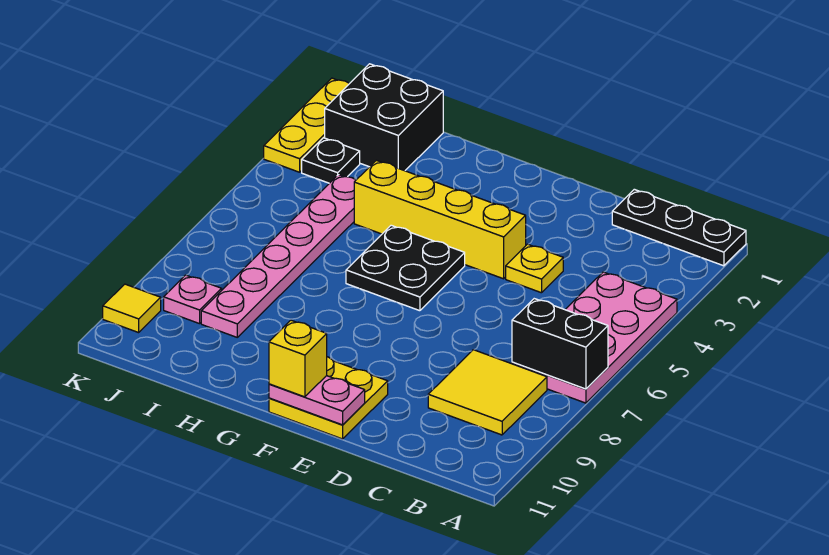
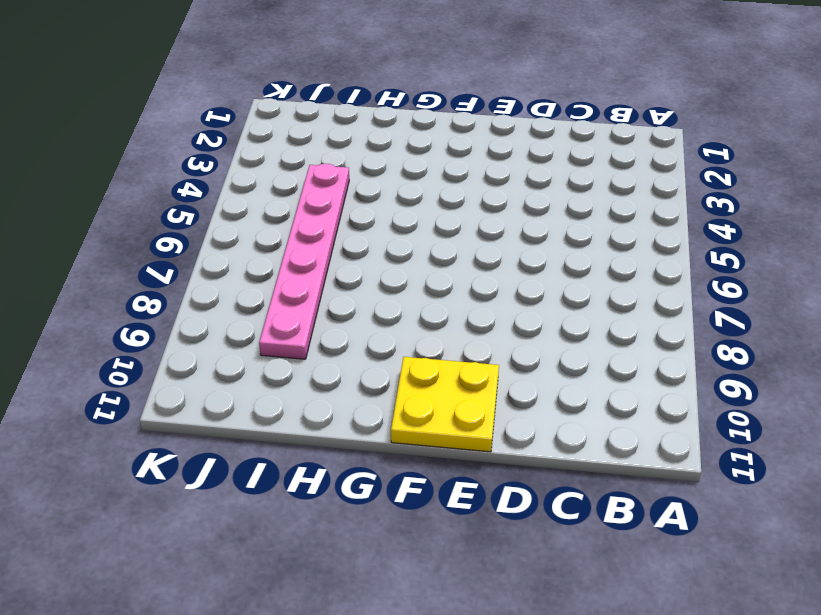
none -> black 1x3 plate [612,189,746,266]
none -> pink 2x4 plate [512,272,677,403]
none -> yellow 2x2 tile [428,350,547,435]

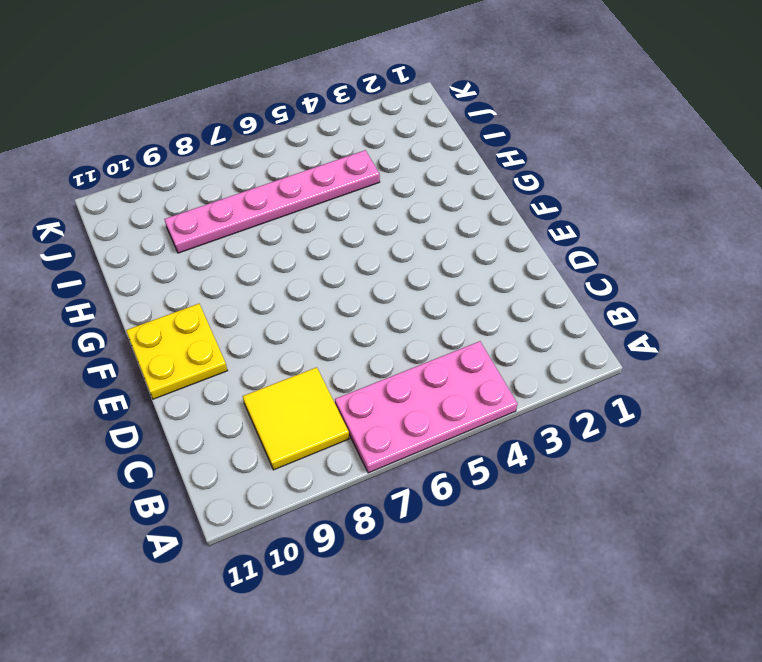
none -> black 1x3 plate [612,189,746,266]
none -> yellow 1x1 plate [506,244,563,293]
none -> yellow 1x4 brick [354,160,526,279]

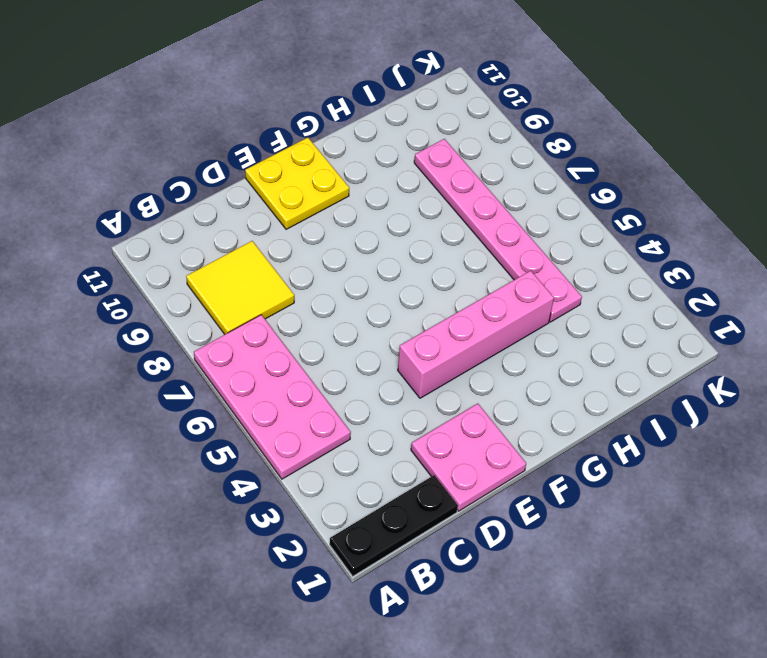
pink 2x2 plate [411,404,526,511] -> none
pink 1x4 brick [398,271,554,398] -> yellow 1x4 brick [354,160,526,279]
none -> yellow 1x1 plate [506,244,563,293]
none -> black 2x2 plate [346,225,465,311]
none -> black 2x2 brick [325,64,443,171]

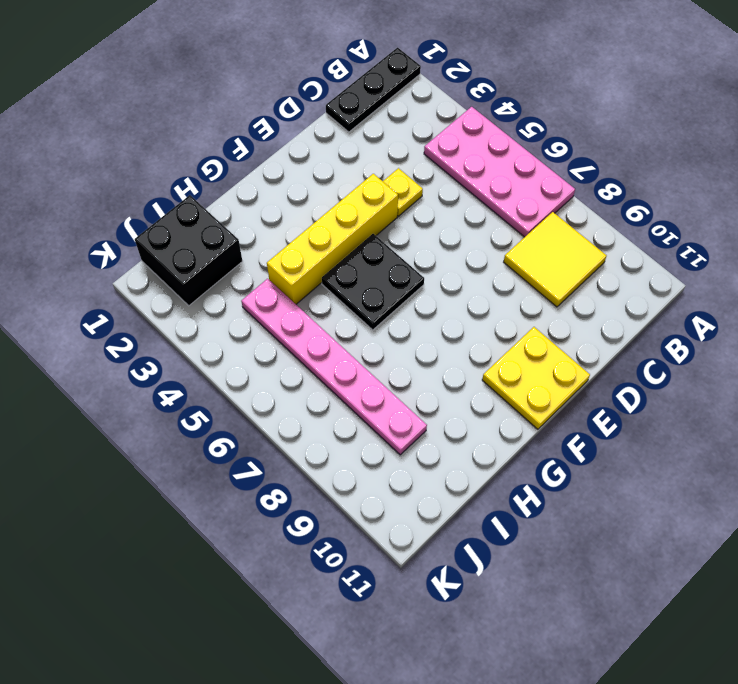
none -> black 1x1 plate [302,138,360,183]
none -> pink 1x1 plate [164,275,222,324]
none -> yellow 1x3 plate [264,78,349,172]

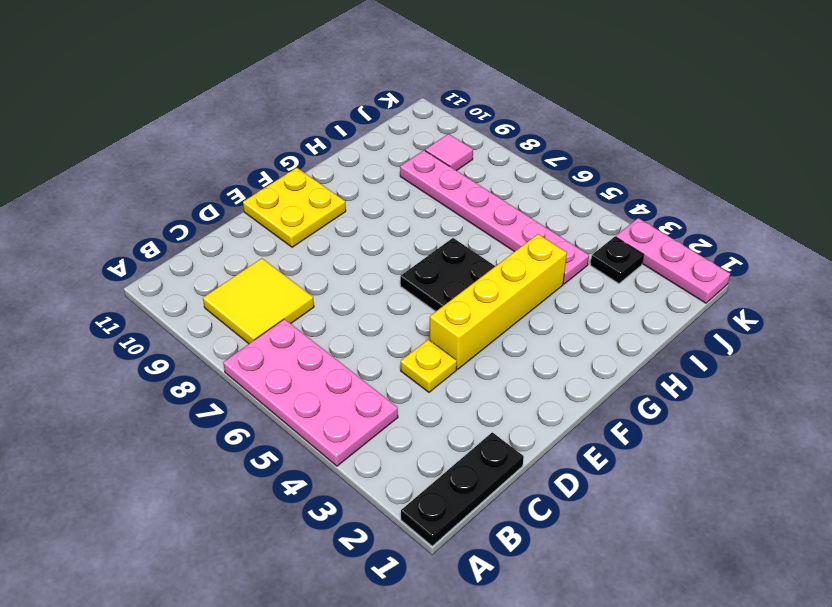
pink 1x1 tile [425,134,473,171] -> pink 1x1 plate [164,275,222,324]
pink 1x3 plate [616,218,730,303] -> yellow 1x3 plate [264,78,349,172]
none -> black 2x2 brick [325,64,443,171]
none -> yellow 1x1 tile [103,284,161,333]
none -> black 1x2 brick [512,299,608,389]

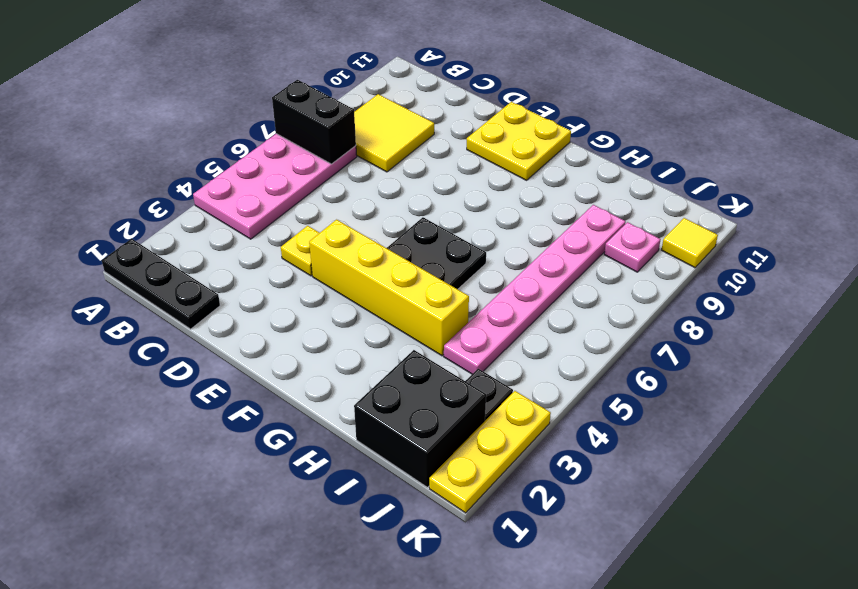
none -> pink 1x2 plate [269,376,365,425]
none -> yellow 1x1 brick [269,320,327,397]

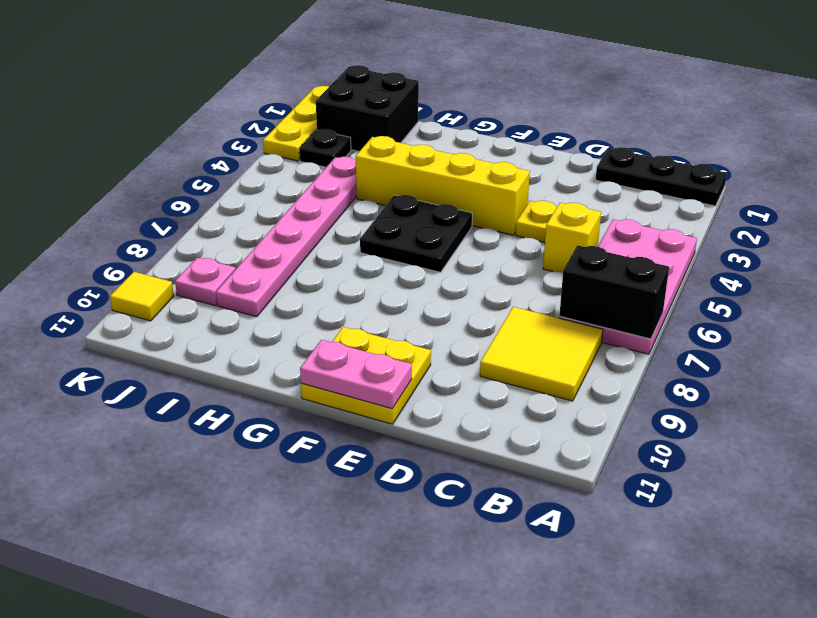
yellow 1x1 brick [543,203,601,273] -> yellow 1x1 brick moved to [269,320,327,397]

